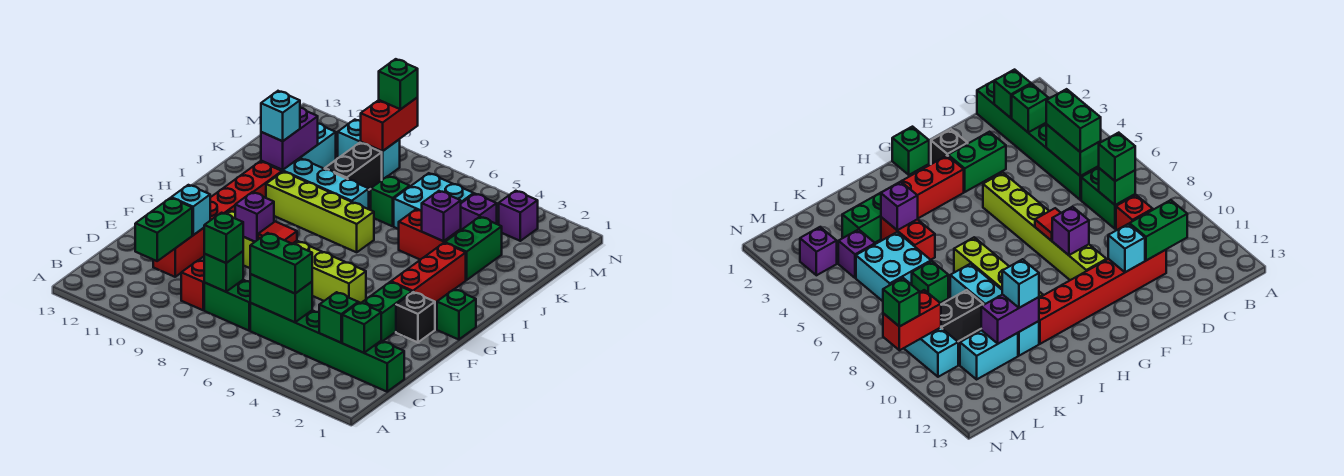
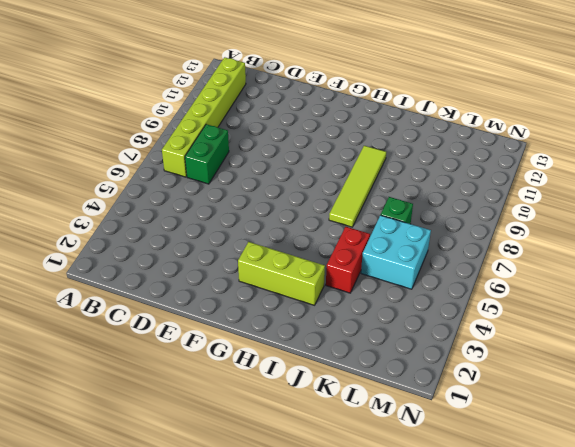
lime 1x6 brick [162,57,246,177] -> lime 1x6 brick moved to [225,211,366,303]
lime 1x3 brick [238,242,325,305] -> red 1x3 brick [391,243,466,303]
lime 1x4 tile [329,146,386,227] -> lime 1x4 brick [266,172,374,252]
none -> green 1x6 brick [250,303,404,392]
none -> red 1x1 brick [181,260,205,310]
none -> red 1x6 brick [153,162,282,277]
none -> green 1x2 brick [362,282,412,341]

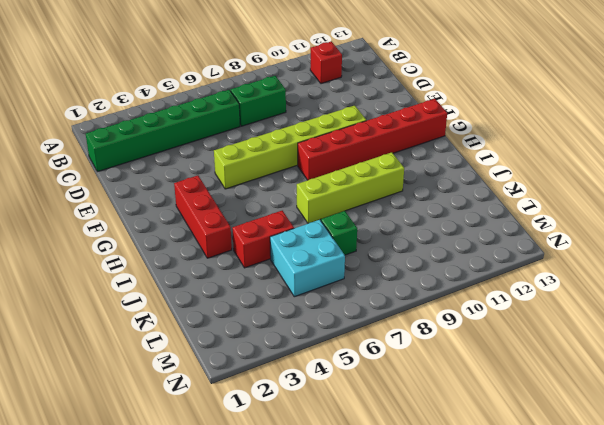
red 1x1 brick [310,42,342,84] -> red 1x1 brick moved to [181,260,205,310]
red 1x6 brick [298,99,447,180] -> red 1x6 brick turned to [153,162,282,277]
none -> green 1x2 brick [362,282,412,341]
none -> black 1x1 brick [396,292,435,342]
none -> green 1x1 brick [437,289,476,340]
none -> green 1x2 brick [445,217,502,280]

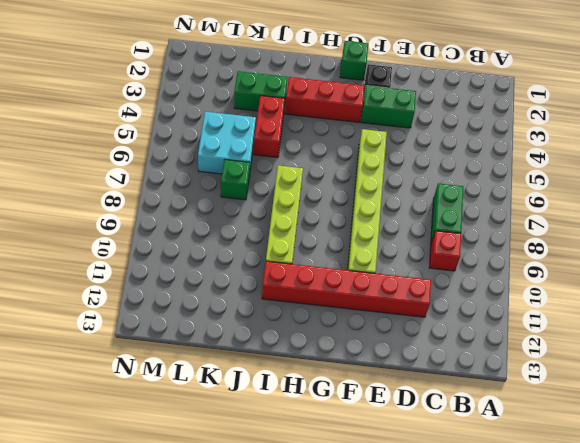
none -> green 1x6 brick [250,303,404,392]
none -> cyan 1x4 brick [261,158,369,209]
none -> black 1x2 brick [325,143,382,190]
none -> cyan 1x2 brick [300,124,336,169]

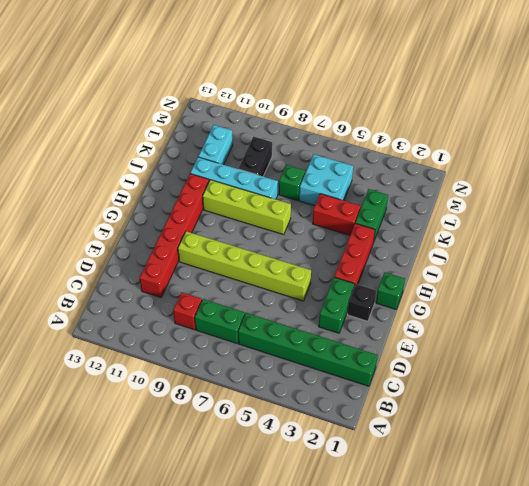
none -> purple 1x1 brick [461,194,497,230]
none -> purple 1x1 brick [498,191,538,241]
none -> cyan 1x2 brick [338,120,400,180]
none -> green 1x1 brick [342,302,381,353]

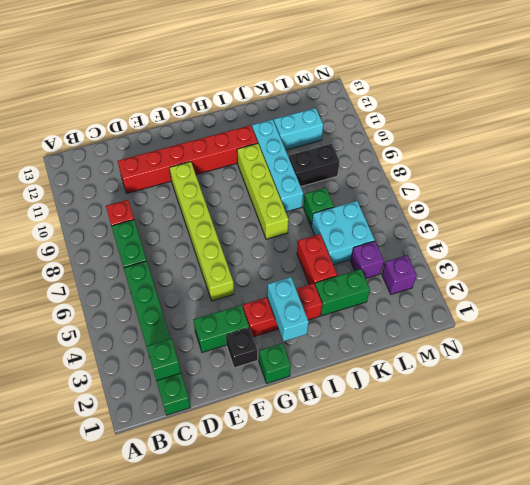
cyan 1x2 brick [267,277,309,341] -> cyan 1x2 brick moved to [338,120,400,180]
none -> green 1x1 brick [319,292,358,343]
none -> green 1x2 brick [250,274,312,322]
none -> green 1x1 brick [204,251,243,292]
none -> green 1x2 brick [135,198,192,261]

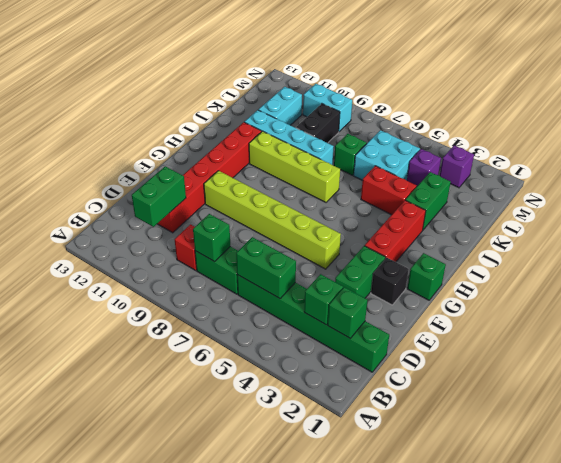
none -> cyan 1x1 brick [171,185,210,235]
none -> red 1x1 tile [258,221,297,244]
none -> purple 1x1 brick [235,192,274,242]
none -> purple 1x1 brick [422,191,461,241]

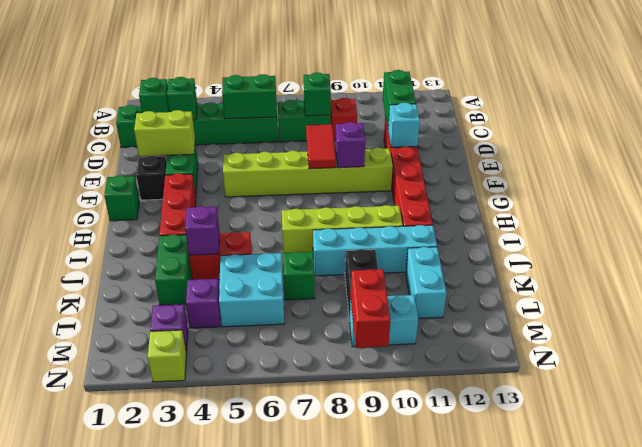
lime 1x2 brick [134,110,195,156] -> none
red 1x2 tile [306,124,336,169] -> red 1x1 tile [258,221,297,244]
lime 1x1 brick [148,330,187,382] -> none
none -> purple 1x2 brick [261,108,318,170]
none -> green 1x2 brick [250,233,312,293]
none -> green 1x1 brick [204,213,243,263]
none -> cyan 1x1 brick [261,91,300,141]

